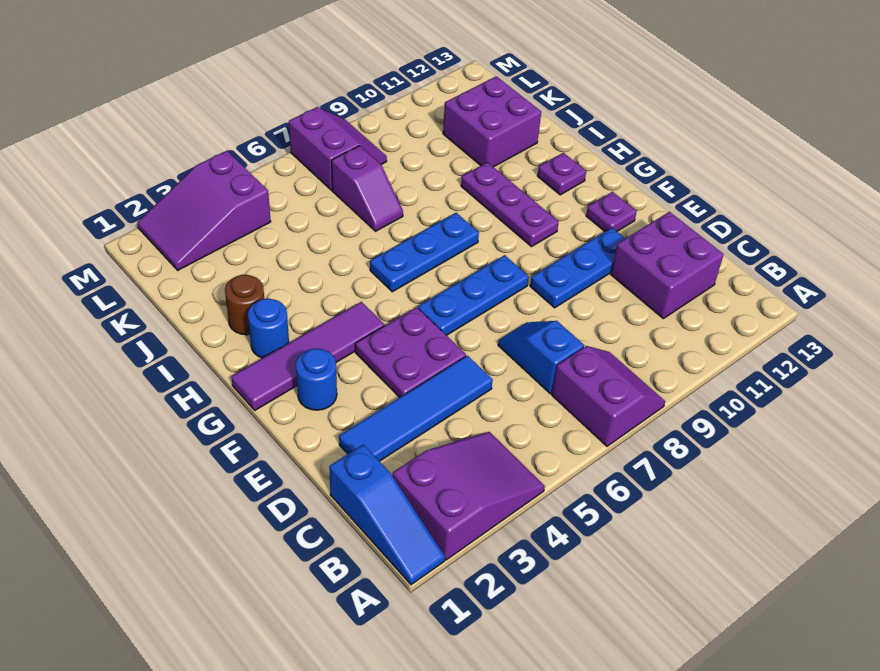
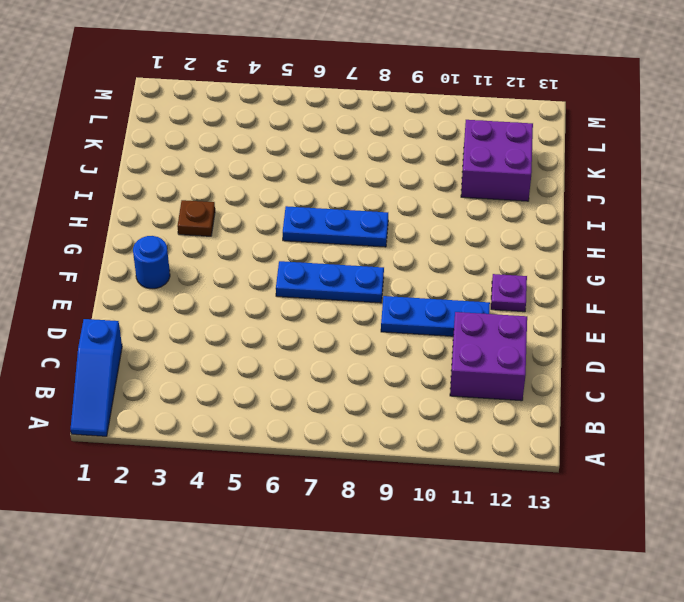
brown 1x1 plate [177,200,215,236] -> none
none -> purple 2x3 slope [392,432,545,560]
none -> purple 2x2 slope [552,346,665,446]
none -> blue 1x2 slope [498,321,584,394]

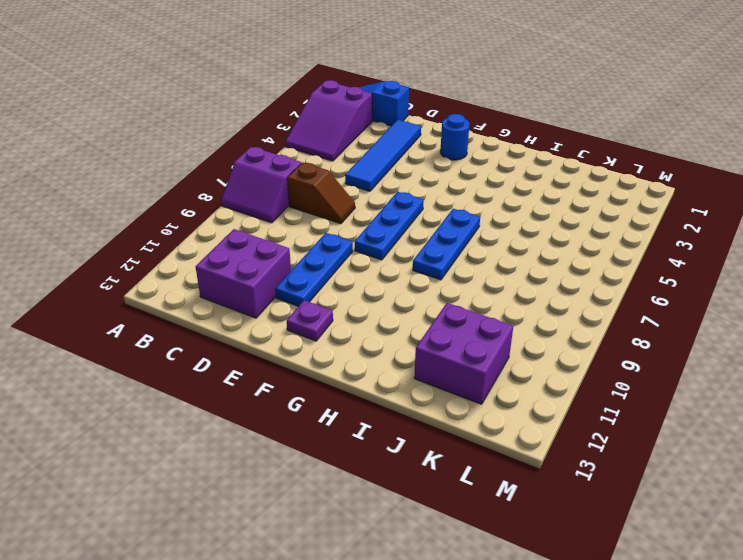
brown 1x2 slope [287,162,355,224] -> blue 1x2 slope [498,321,584,394]
none -> purple 2x2 plate [355,307,466,398]
none -> purple 1x4 tile [231,302,384,410]
none -> purple 1x3 plate [461,162,559,247]

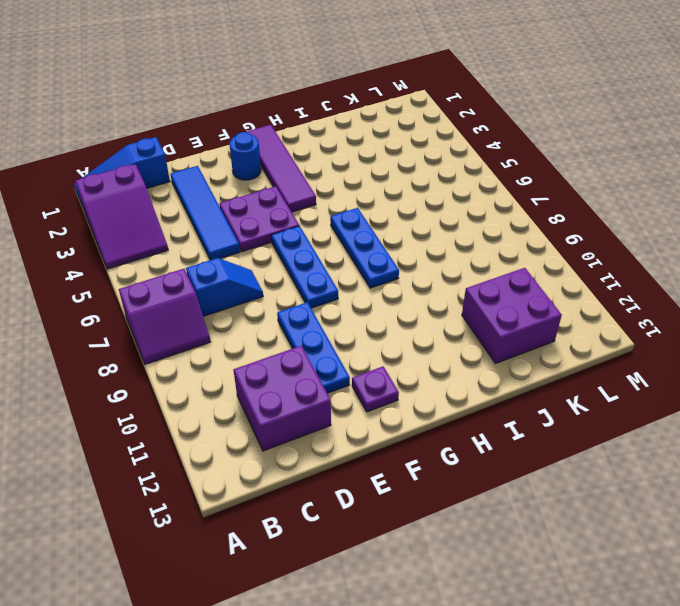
none -> purple 1x3 plate [461,162,559,247]
none -> blue 1x1 round brick [248,299,289,358]
none -> purple 1x1 plate [538,153,586,195]

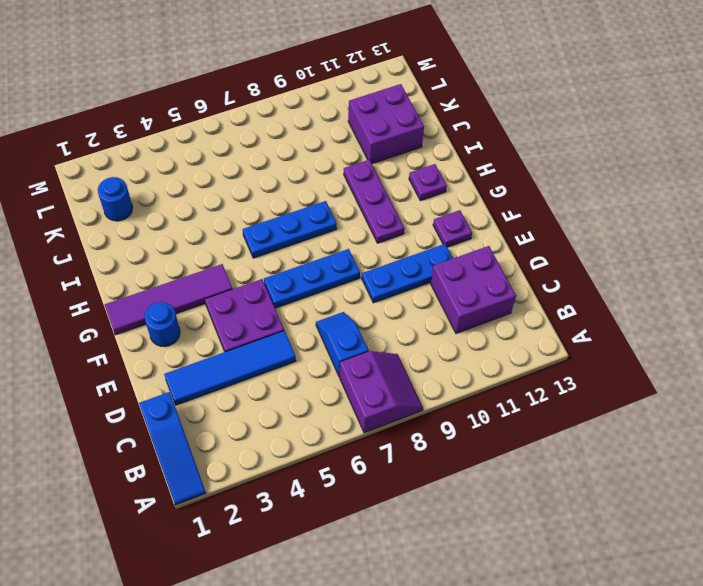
blue 1x1 round brick [98,177,133,221] -> blue 1x1 round brick moved to [248,299,289,358]
none -> purple 2x3 slope [392,432,545,560]
none -> brown 1x1 round brick [225,274,264,335]
none -> purple 1x2 slope [332,146,403,231]

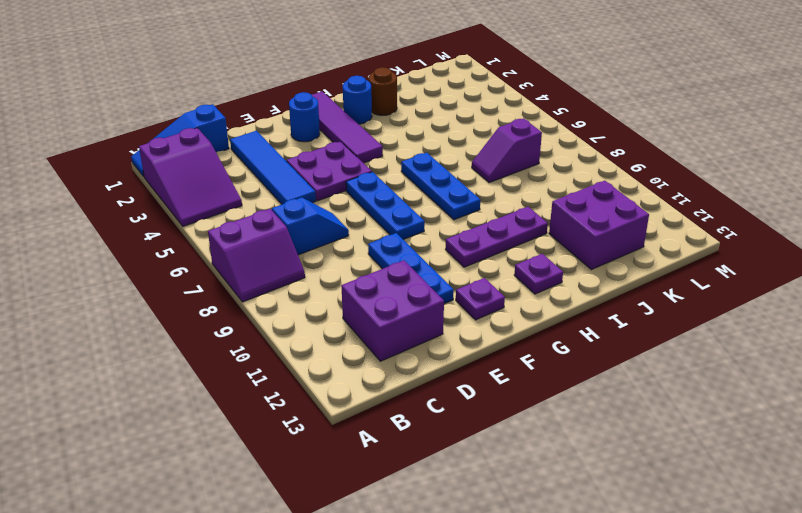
none -> purple 2x3 slope [137,151,271,270]
none -> purple 2x2 slope [289,107,387,190]

